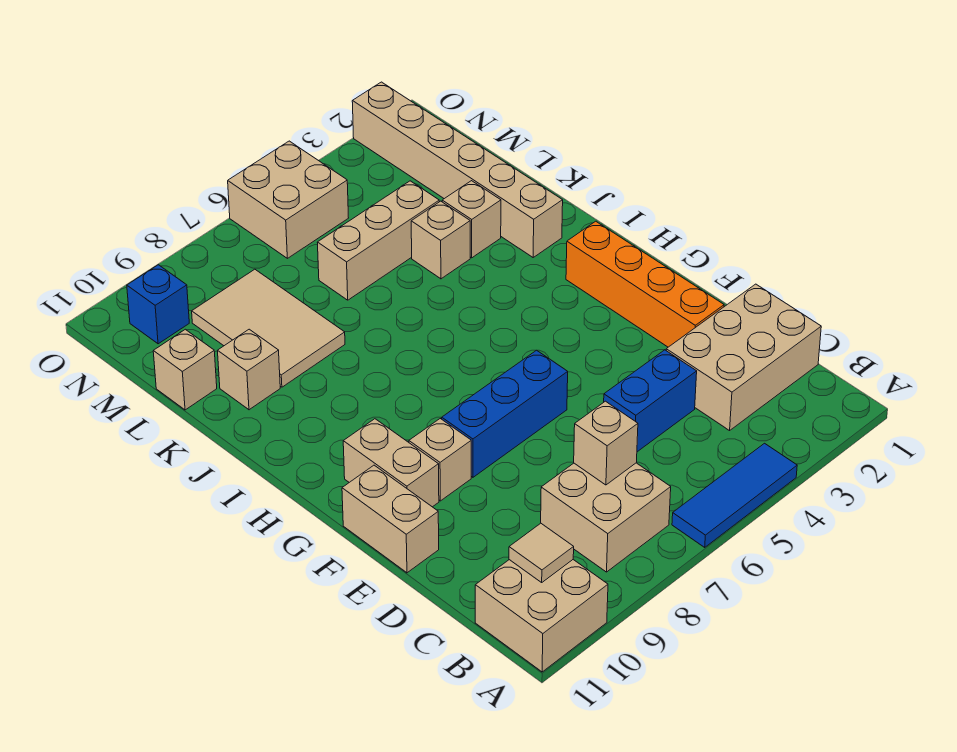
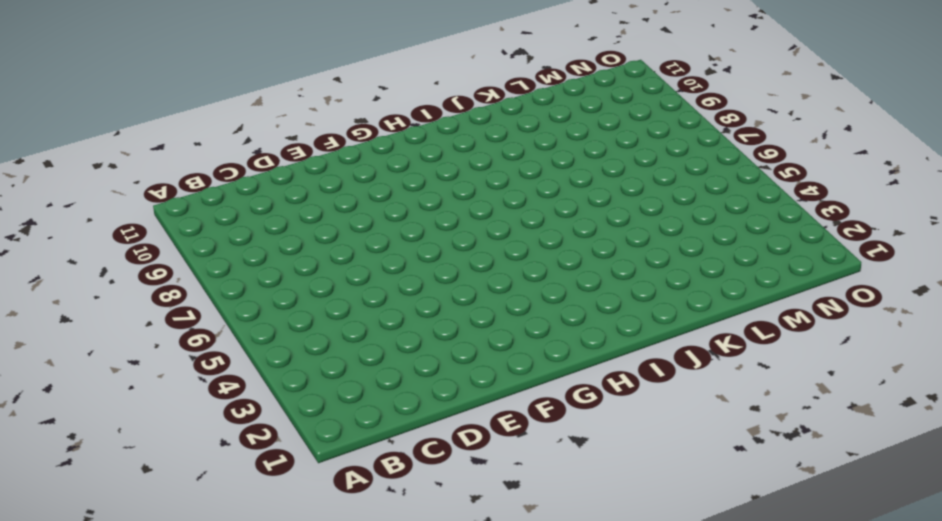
none -> blue 1x3 tile [672,443,797,547]
none -> tan 2x2 brick [475,560,608,672]
none -> tan 2x2 brick [541,463,671,572]

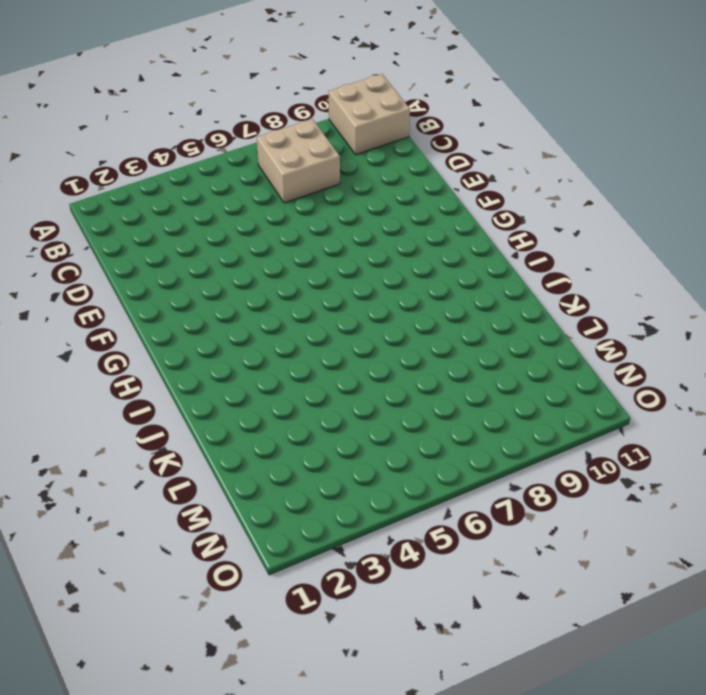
none -> blue 1x3 tile [672,443,797,547]
none -> tan 2x3 brick [666,284,821,431]
none -> blue 1x2 brick [604,350,697,452]

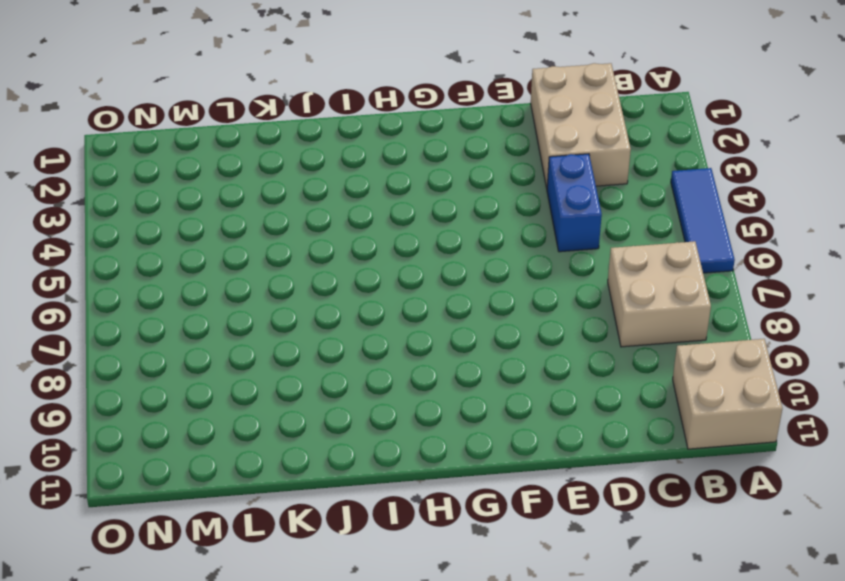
none -> orange 1x4 brick [566,221,724,347]
none -> tan 1x2 brick [342,465,439,573]
none -> blue 1x3 brick [442,350,568,477]

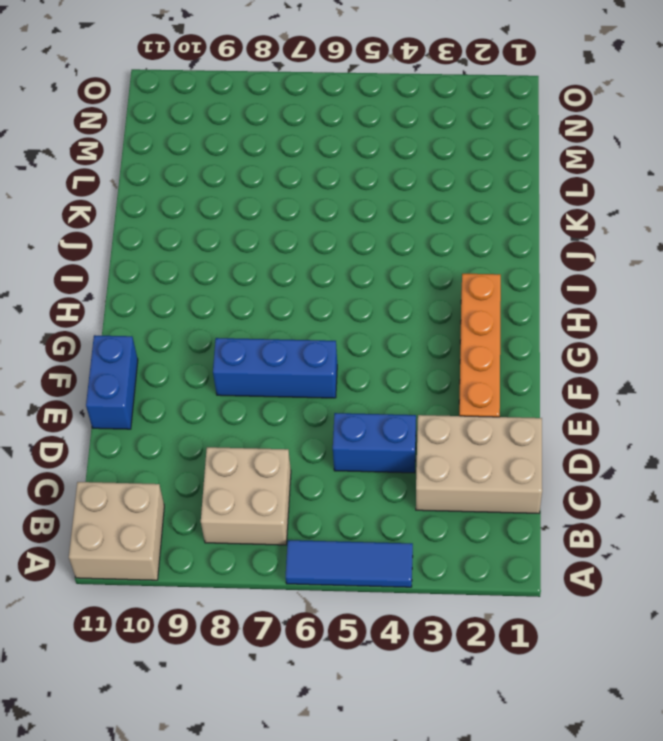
blue 1x2 brick [86,335,138,429] -> tan 1x2 brick [342,465,439,573]
none -> tan 1x1 brick [409,419,471,501]
none -> tan 1x2 brick [343,419,439,507]
none -> tan 1x6 brick [352,82,563,257]

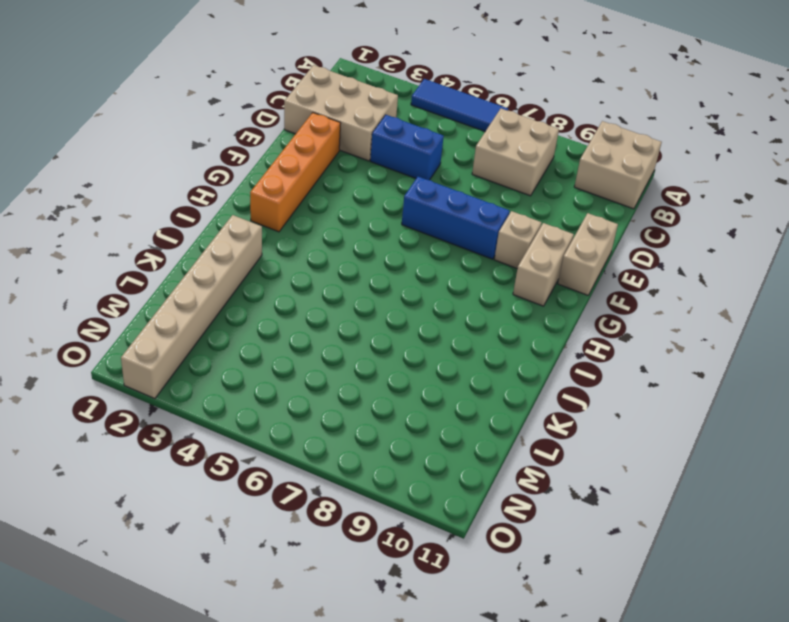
none -> tan 1x1 brick [442,181,501,258]
none -> tan 1x1 brick [411,201,470,279]
none -> tan 2x3 tile [192,269,345,387]

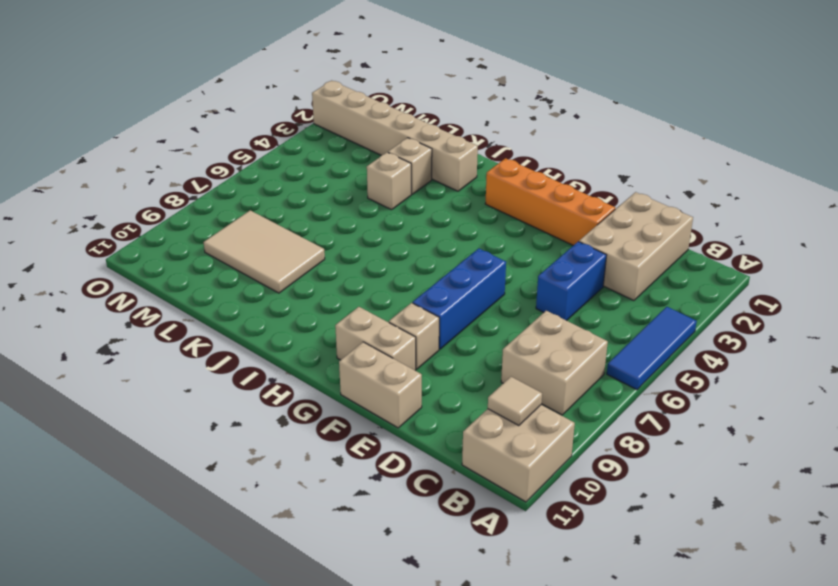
none -> tan 1x1 brick [218,329,280,410]
none -> tan 1x3 brick [317,181,439,300]
none -> tan 1x1 brick [153,329,217,410]

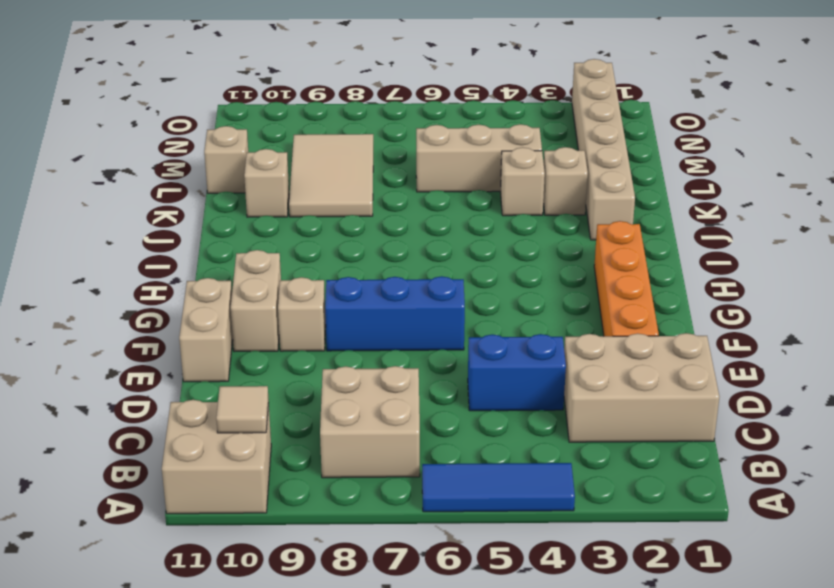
none -> tan 2x2 brick [228,141,348,258]
none -> blue 1x1 brick [127,265,189,344]
none -> tan 1x1 brick [574,401,638,485]

